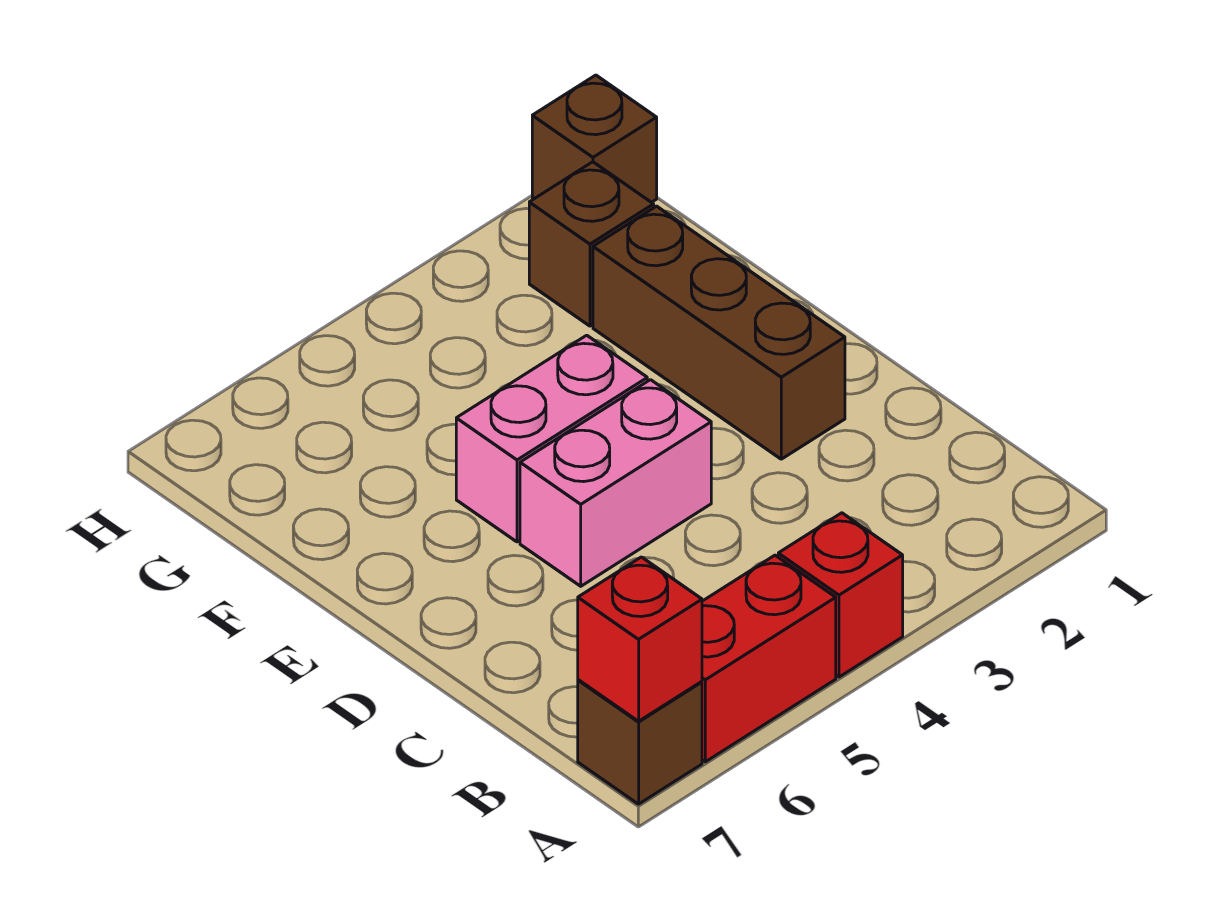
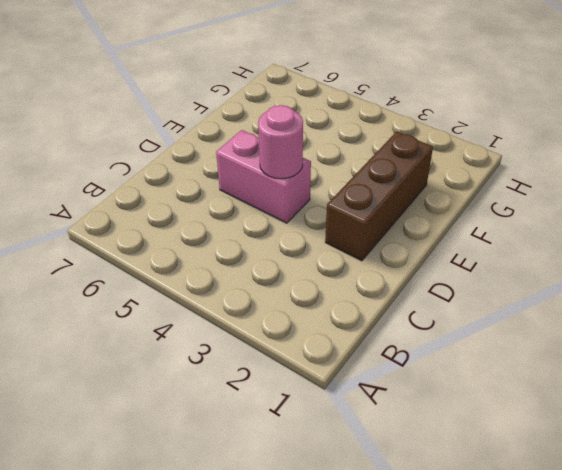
pink 1x1 round brick [258,105,303,179] -> none
none -> red 1x1 brick [778,513,903,677]
none -> red 1x2 brick [702,555,836,762]

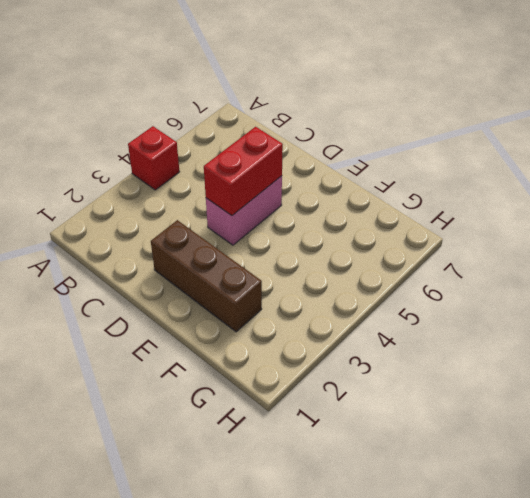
red 1x2 brick [204,127,283,216] -> red 1x2 brick moved to [702,555,836,762]
none -> brown 1x1 brick [578,680,702,804]
none -> pink 1x2 brick [456,335,647,542]

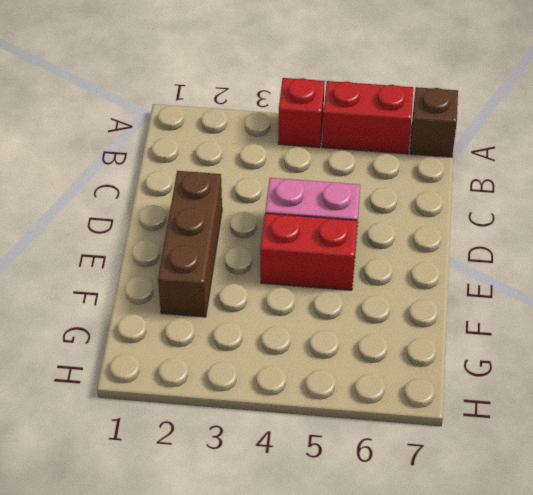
red 1x2 brick [260,213,357,290] -> pink 1x2 brick [456,335,647,542]
none -> brown 1x1 brick [529,162,654,326]
none -> brown 1x1 brick [532,75,657,202]

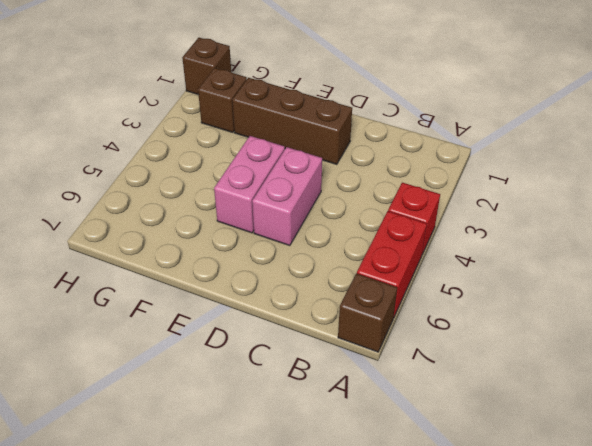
none -> red 1x1 brick [578,557,702,721]

